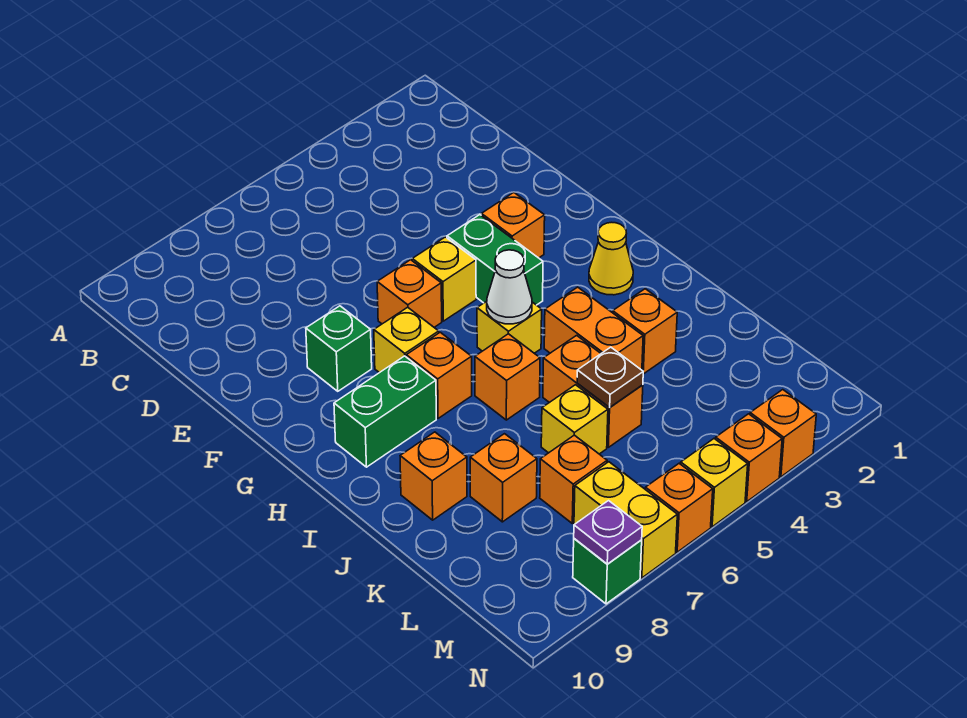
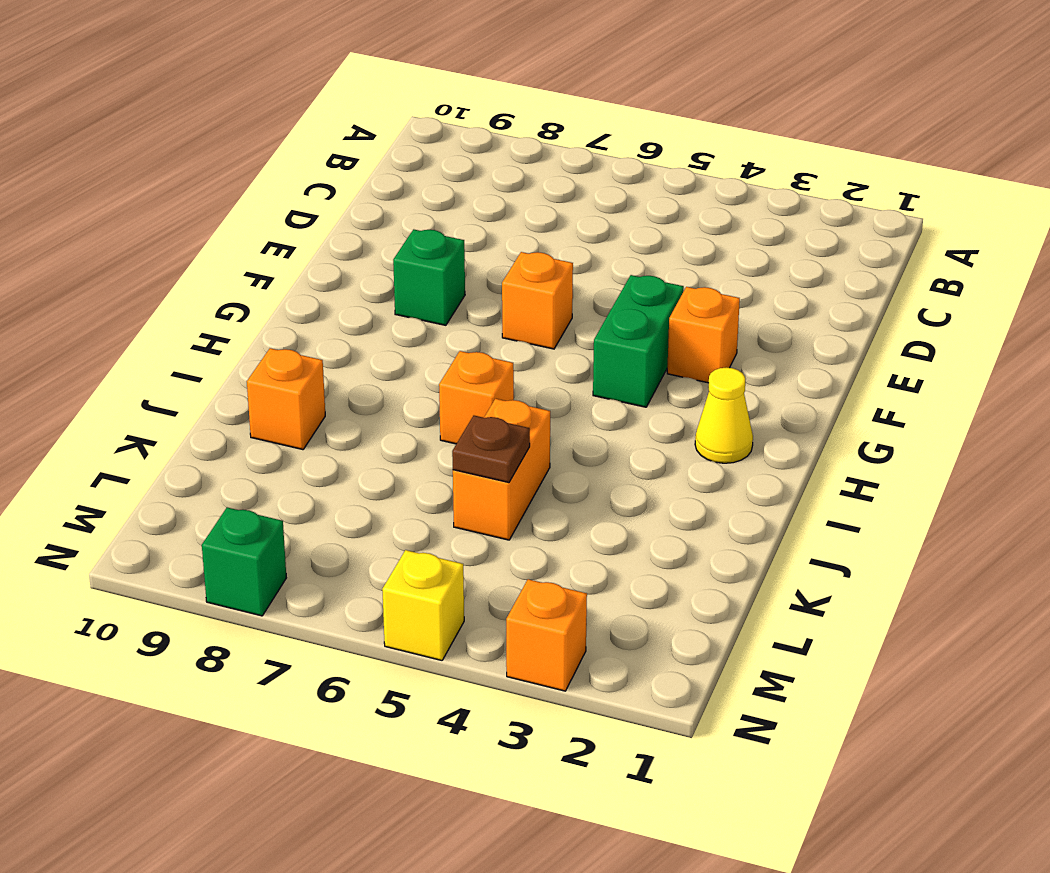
none -> yellow 1x1 brick [412,237,476,321]
none -> yellow 1x1 brick [374,307,439,373]
none -> yellow 1x1 brick [477,301,542,353]

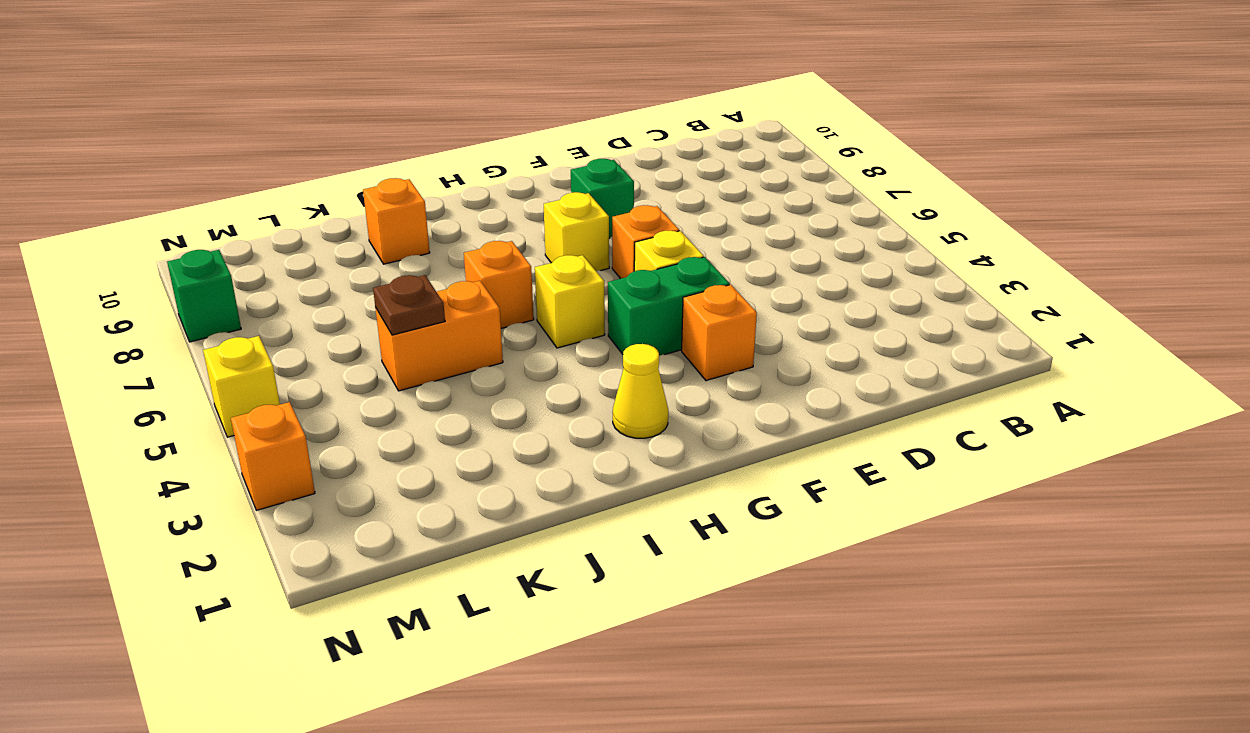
none -> orange 1x1 brick [406,332,472,418]
none -> green 1x2 brick [334,356,436,467]
none -> orange 1x2 brick [544,287,643,370]

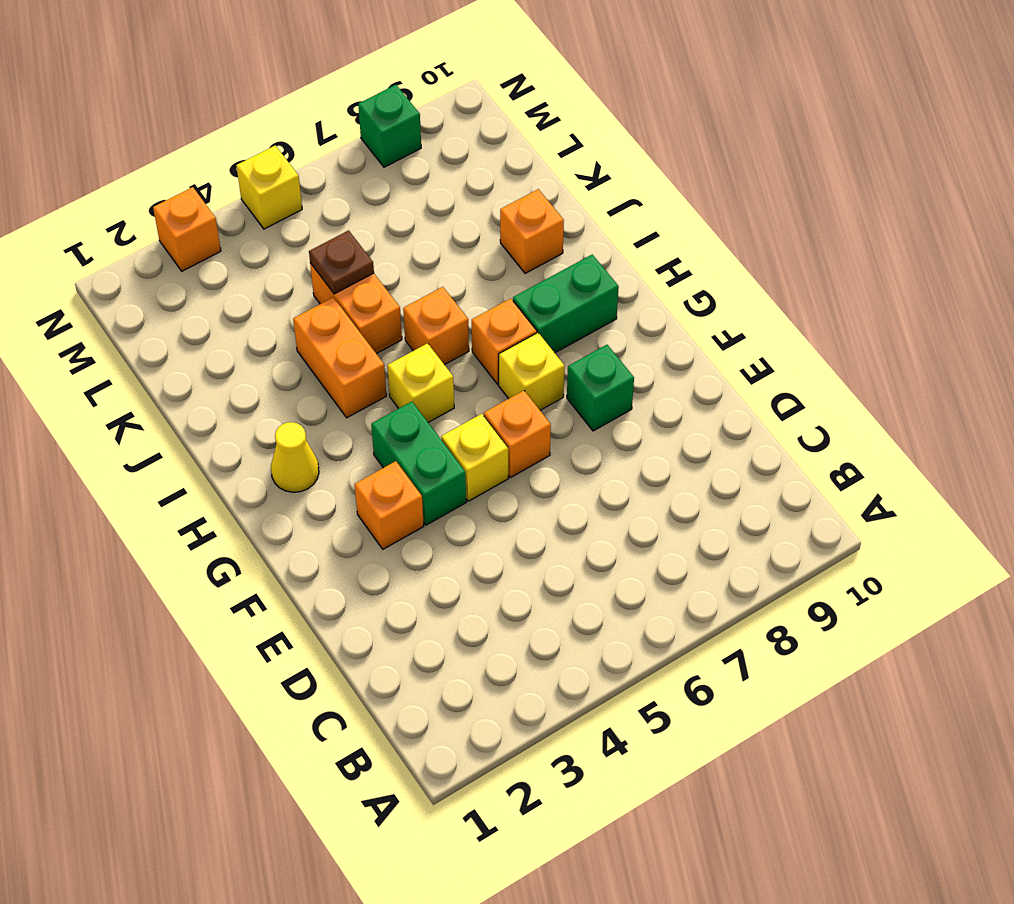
none -> orange 1x1 brick [613,289,677,374]
none -> yellow 1x1 brick [541,385,608,454]
none -> orange 1x1 brick [470,434,537,522]

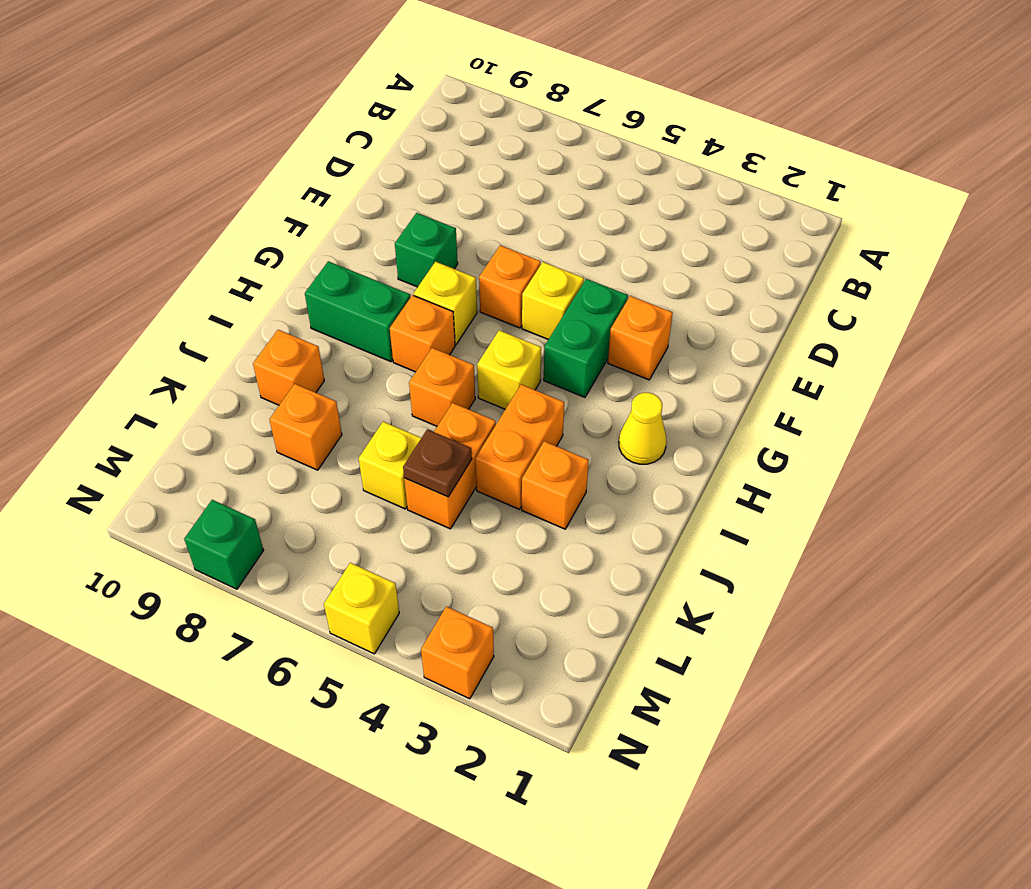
none -> orange 1x1 brick [540,435,607,523]
none -> yellow 1x2 brick [574,462,677,578]
none -> orange 1x1 brick [716,414,782,502]

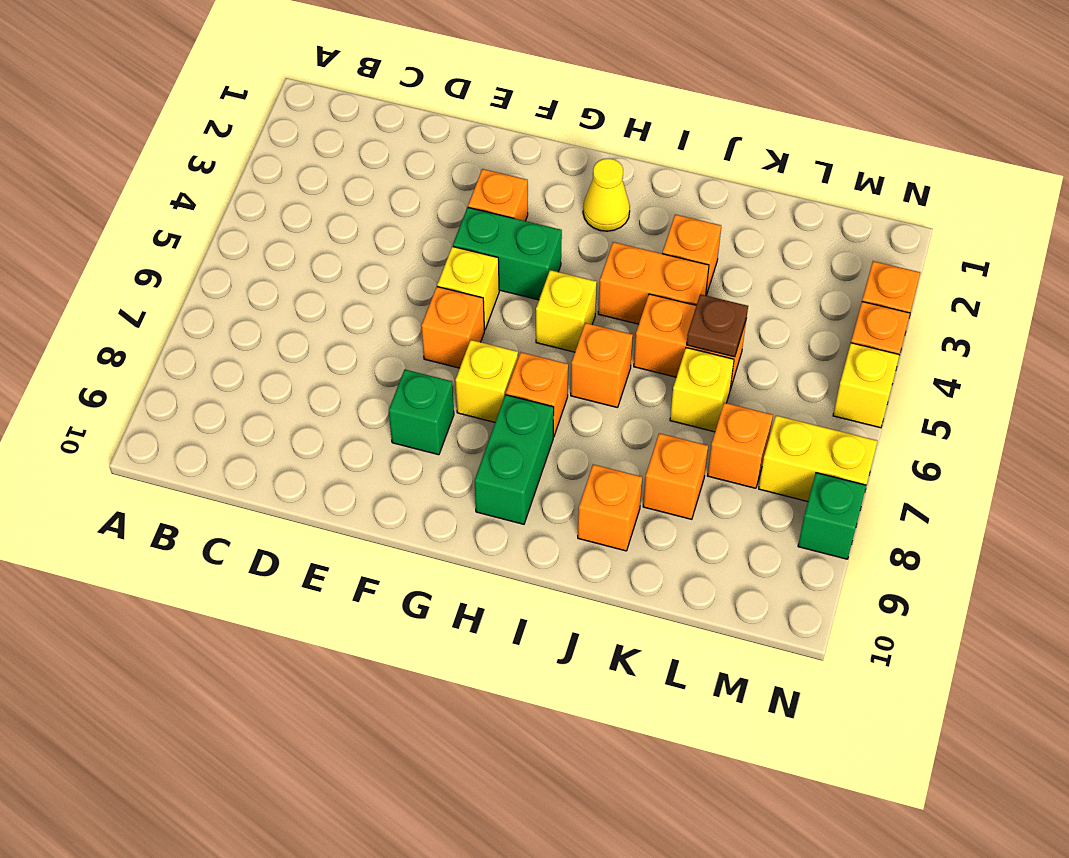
none -> orange 1x1 brick [645,463,713,552]
none -> white 1x1 cone [487,250,532,324]
none -> purple 1x1 plate [574,501,642,564]

